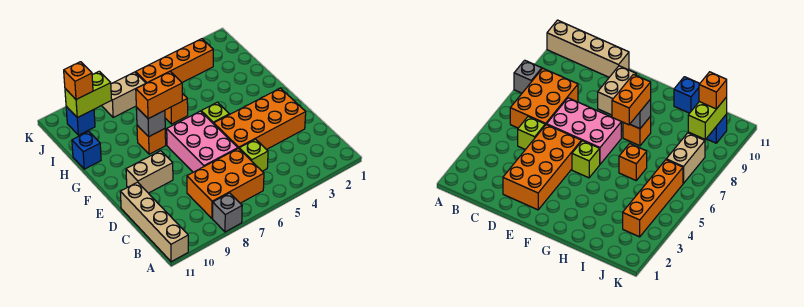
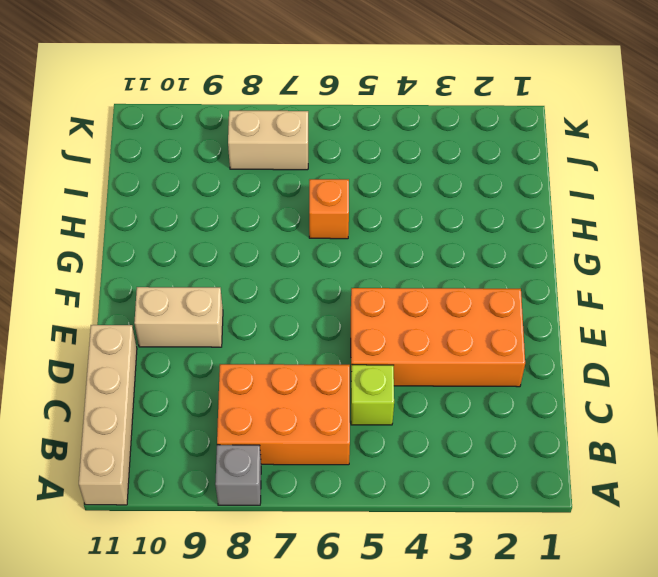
none -> pink 2x3 brick [167,111,238,172]
none -> lime 1x1 brick [201,102,229,124]
none -> orange 1x1 brick [137,125,166,154]

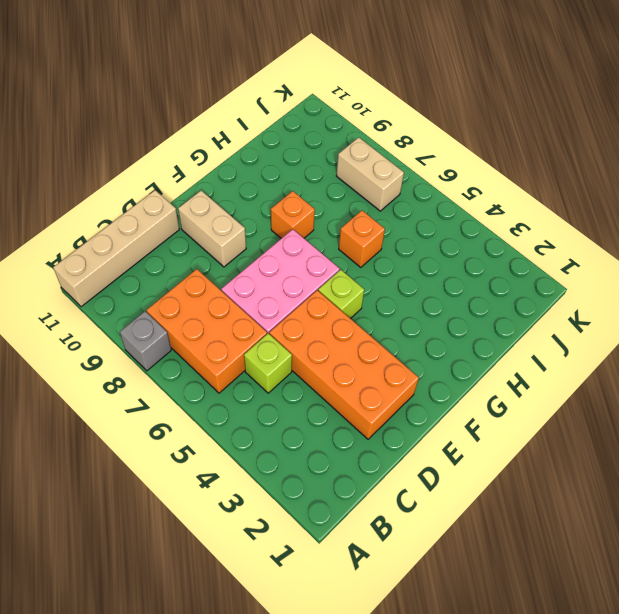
none -> blue 1x1 brick [72,131,101,169]
none -> orange 1x4 brick [135,39,213,83]
none -> blue 1x1 brick [66,107,95,135]

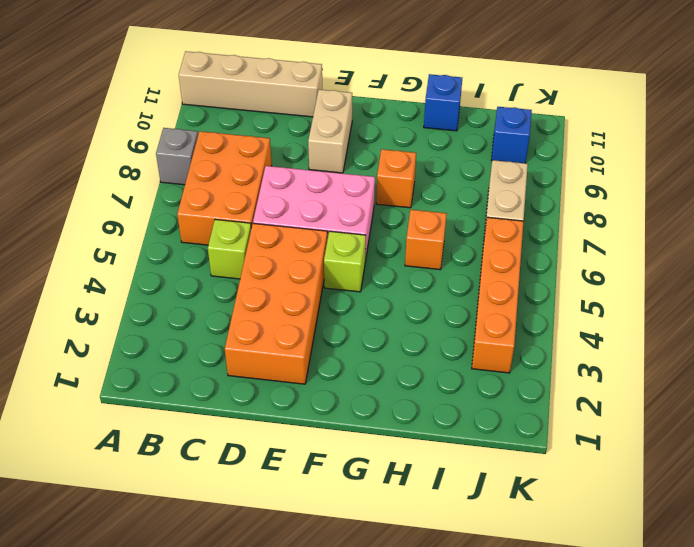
none -> grey 1x1 brick [136,107,165,137]
none -> lime 1x2 brick [65,71,112,118]
none -> orange 1x2 brick [136,72,182,119]

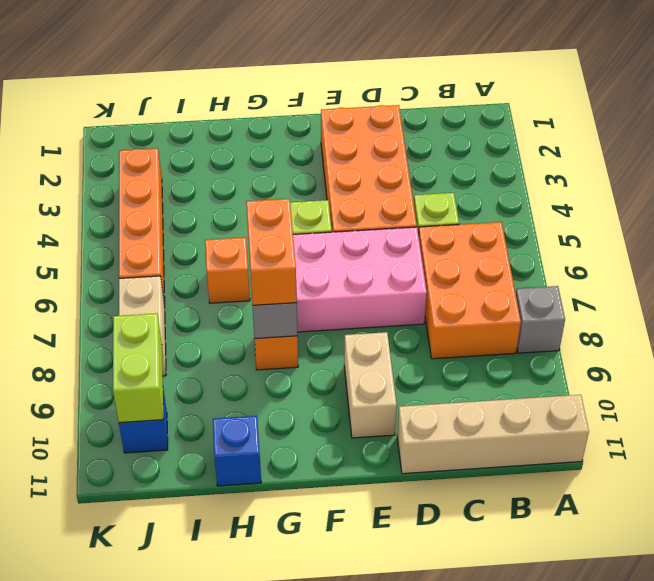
none -> orange 1x1 brick [64,62,93,99]

